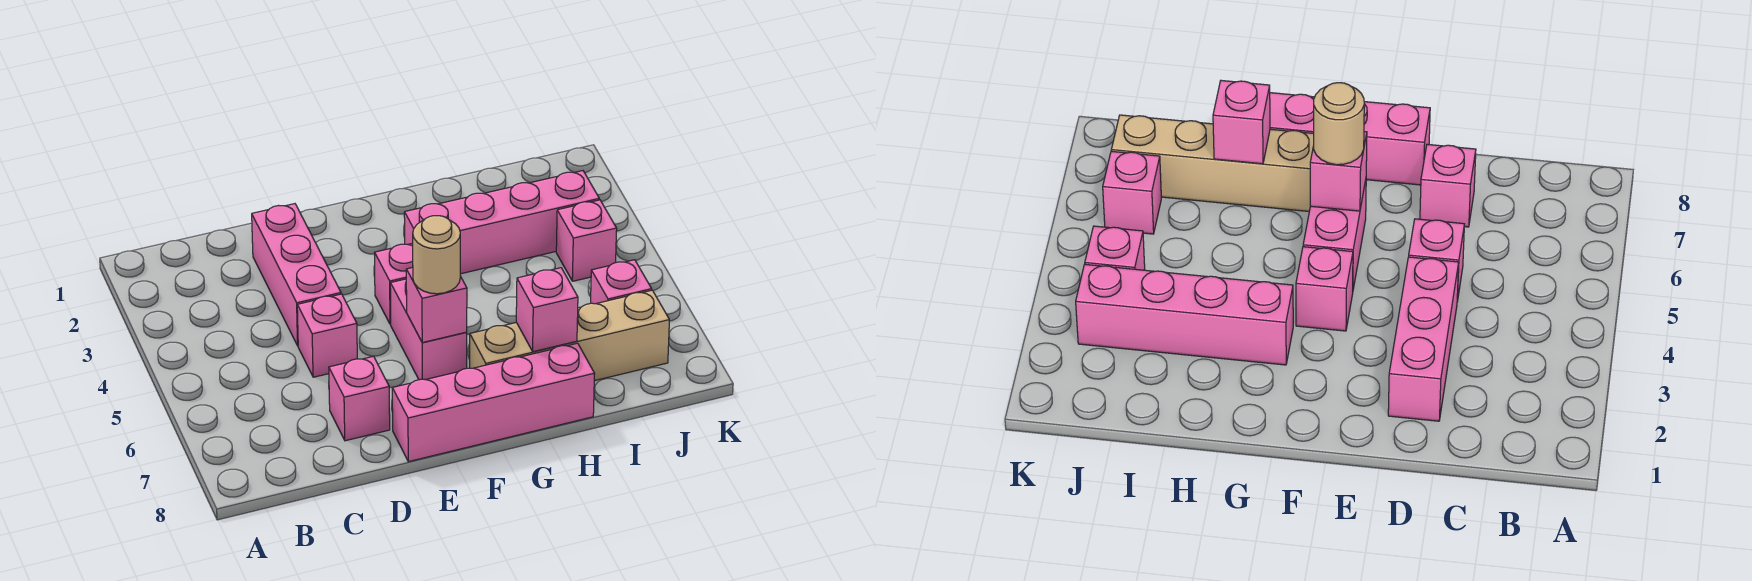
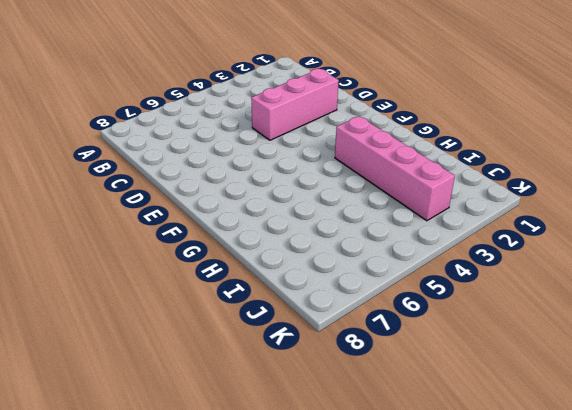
none -> pink 1x1 brick [297,294,357,377]
none -> pink 1x1 brick [329,356,390,441]
none -> pink 1x4 brick [392,343,595,462]

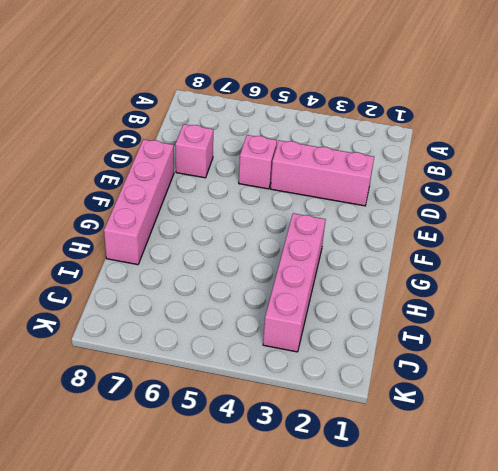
none -> pink 1x1 brick [375,243,413,324]
none -> pink 1x2 brick [390,279,467,380]
none -> tan 1x4 brick [470,290,669,381]

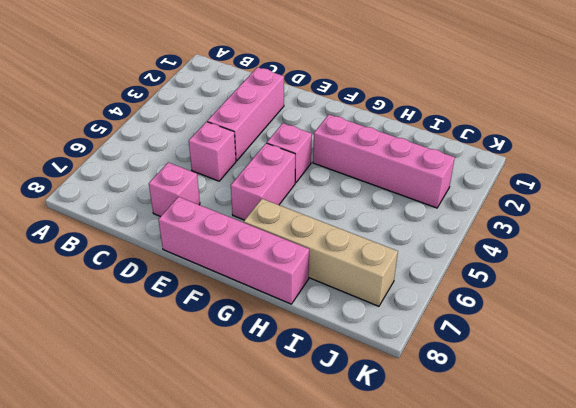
none -> pink 1x1 brick [556,200,617,281]
none -> pink 1x1 brick [591,260,652,304]
none -> pink 1x1 brick [406,267,467,343]

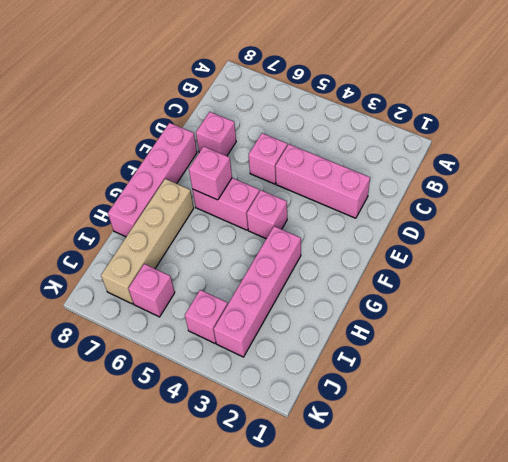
none -> pink 1x1 brick [516,268,578,352]
none -> tan 1x1 round brick [413,216,460,294]

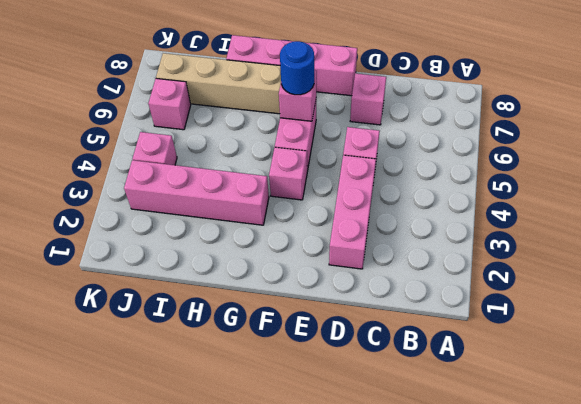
blue 1x1 round brick [280,41,314,95] -> tan 1x1 round brick [413,216,460,294]
none -> pink 1x1 brick [516,268,578,352]

